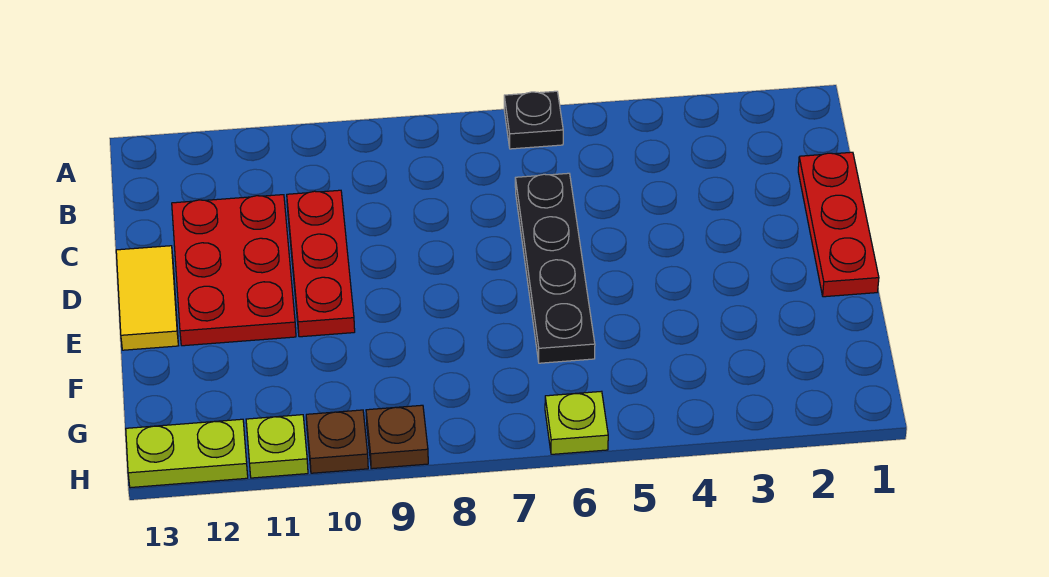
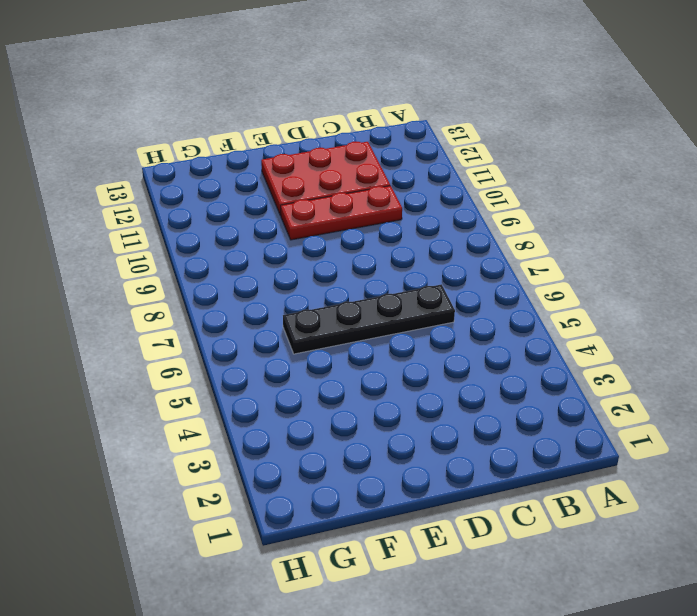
none -> black 1x1 plate [504,91,563,149]
none -> red 1x3 plate [798,152,879,297]

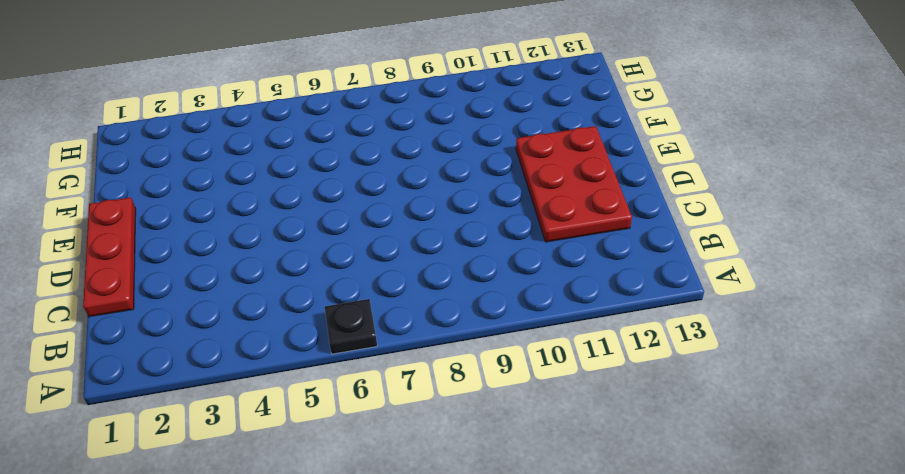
none -> black 1x4 plate [515,173,595,363]
none -> red 1x3 plate [287,190,355,337]

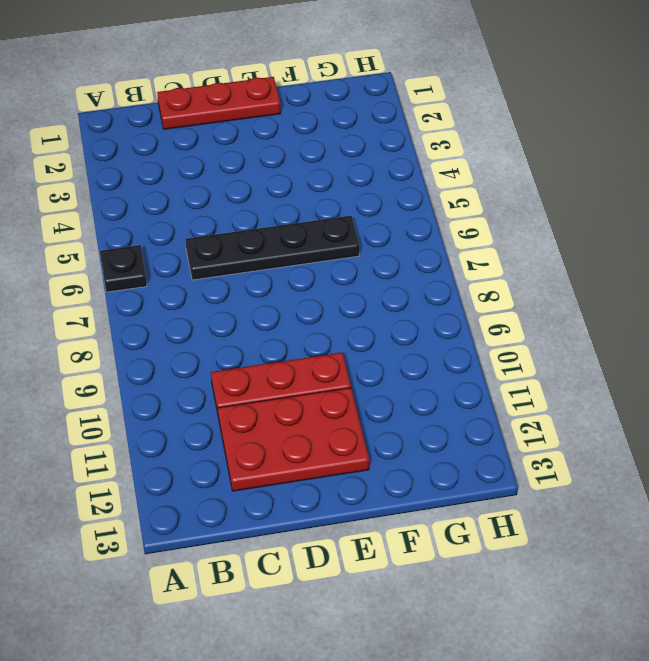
none -> yellow 1x2 tile [116,246,178,350]
none -> lime 1x1 plate [545,391,608,454]

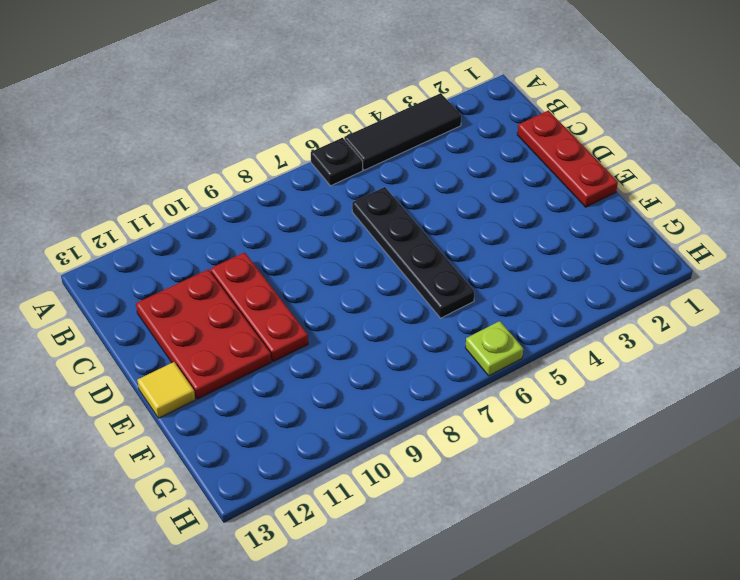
black 1x3 tile [344,93,461,170] -> none
yellow 1x1 tile [137,362,195,418] -> yellow 1x2 tile [116,246,178,350]
none -> brown 1x1 plate [366,405,428,469]
none -> brown 1x1 plate [306,410,368,473]

